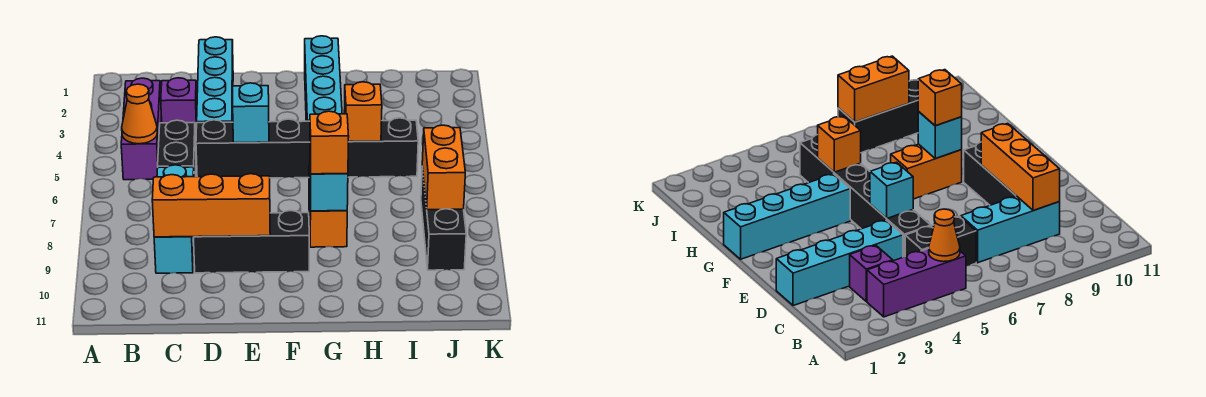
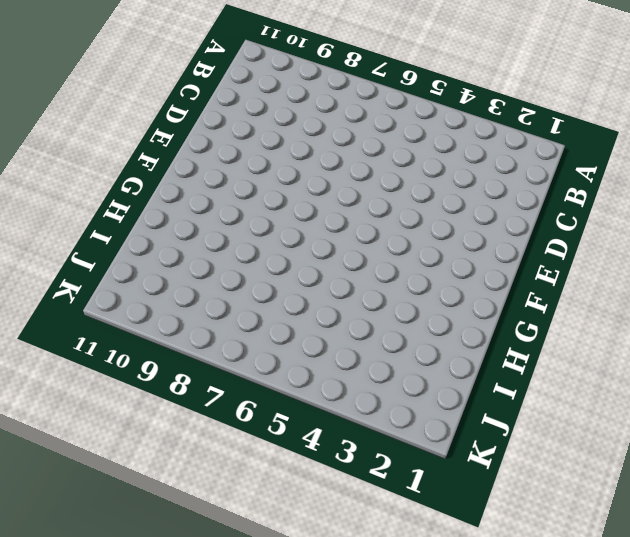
none -> purple 1x3 brick [121,78,161,180]
none -> purple 1x1 brick [161,78,197,135]
none -> black 1x2 brick [158,120,196,177]

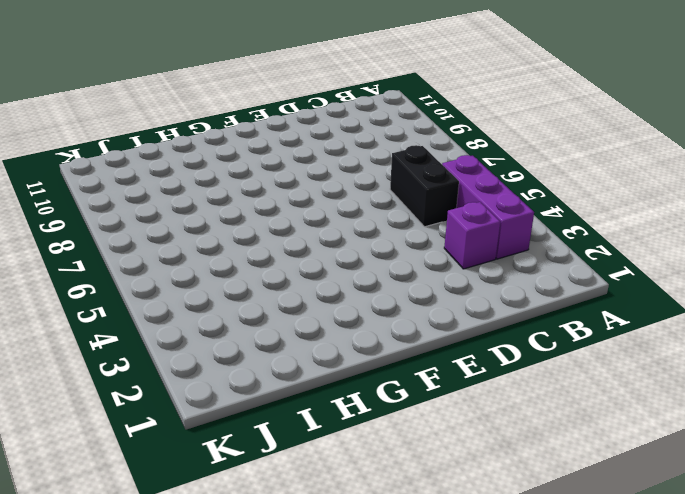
none -> cyan 1x3 brick [154,165,194,273]
none -> cyan 1x4 brick [197,37,233,123]
none -> black 1x6 brick [196,118,418,178]

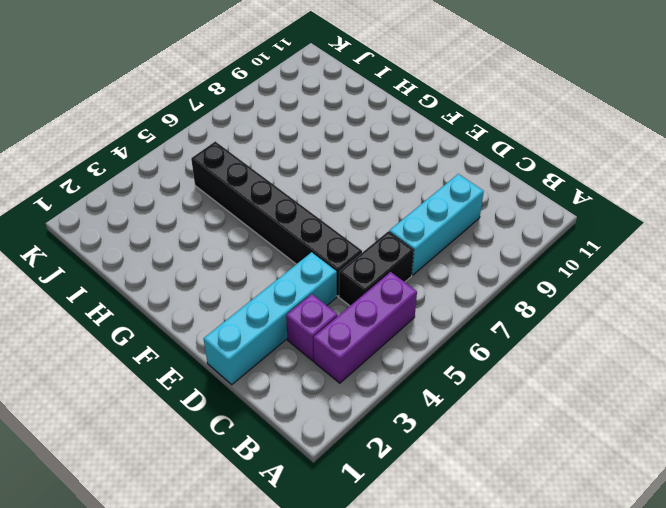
none -> black 1x3 brick [194,211,309,273]
none -> cyan 1x4 brick [305,36,342,121]
none -> orange 1x2 brick [309,166,347,247]

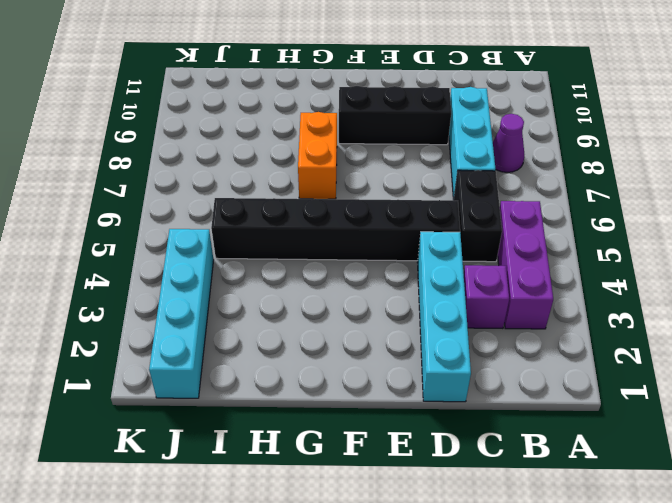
purple 1x1 cone [493,114,524,172] -> none
cyan 1x4 brick [149,229,214,398] -> cyan 1x4 brick moved to [305,36,342,121]
none -> black 1x3 brick [421,167,466,270]
none -> orange 1x1 cone [122,84,157,144]
none -> orange 1x3 brick [152,174,270,237]

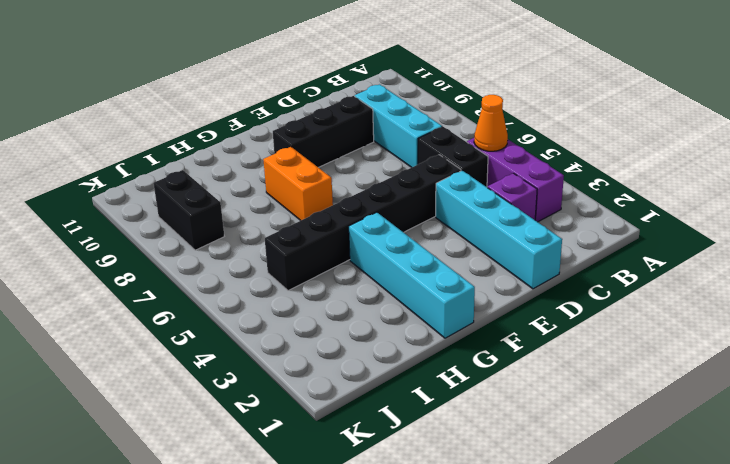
black 1x2 brick [153,170,224,250] -> black 1x3 brick [421,167,466,270]
none -> orange 1x3 brick [152,174,270,237]
none -> cyan 1x1 brick [233,83,269,143]
none -> cyan 1x1 brick [310,170,348,211]

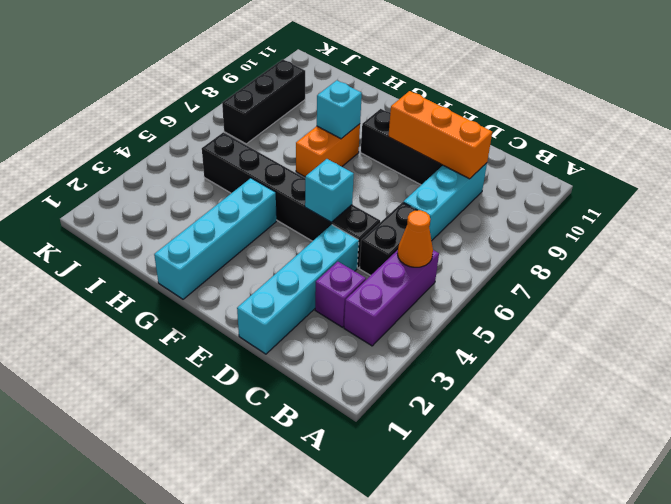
none -> orange 1x1 brick [344,82,382,142]
none -> orange 1x2 brick [422,125,465,210]
none -> orange 1x1 brick [310,111,349,174]

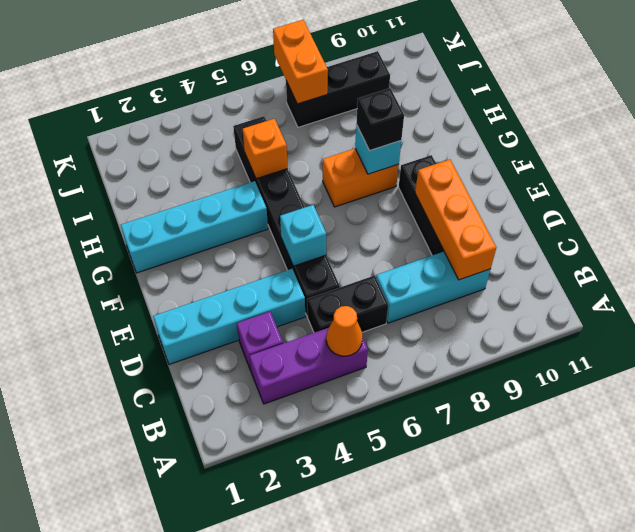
black 1x1 brick [356,88,404,151] -> orange 1x1 brick [310,111,349,174]
orange 1x2 brick [273,20,328,104] -> orange 1x2 brick turned to [422,125,465,210]

